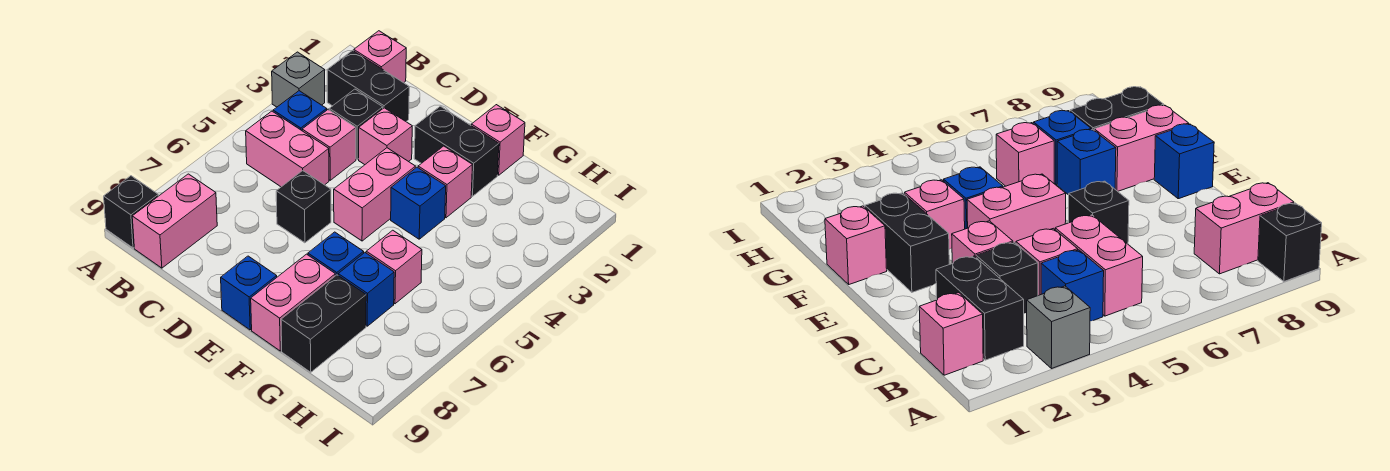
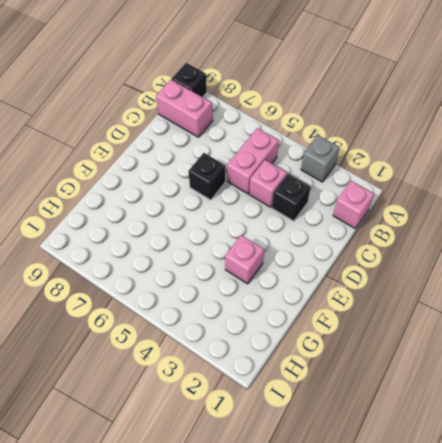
none -> black 1x2 brick [327,50,409,121]
none -> blue 1x1 brick [273,91,327,130]
none -> pink 1x1 brick [359,108,412,165]

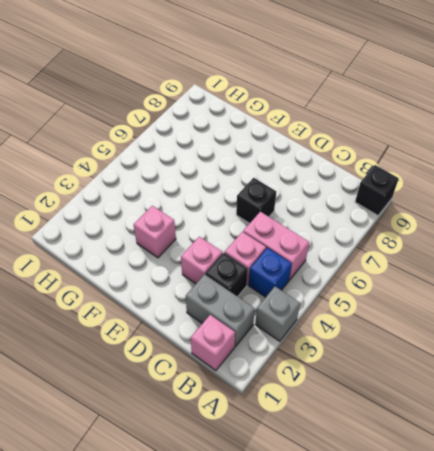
grey 1x2 brick [186,274,255,347] -> black 1x2 brick [327,50,409,121]
none -> pink 1x2 brick [132,174,217,268]
none -> black 1x2 brick [414,106,499,196]
none -> pink 1x2 brick [334,148,415,241]

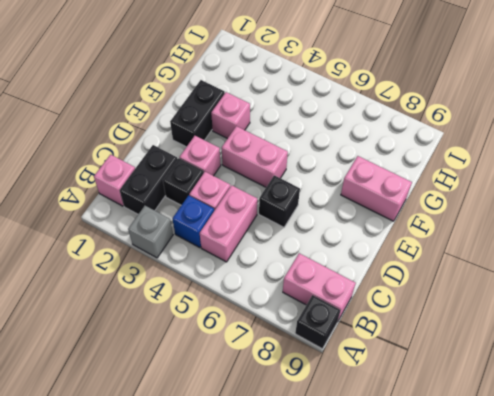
none -> blue 1x1 brick [221,256,277,330]
none -> pink 1x1 brick [471,105,525,175]
none -> blue 1x1 brick [391,167,446,239]

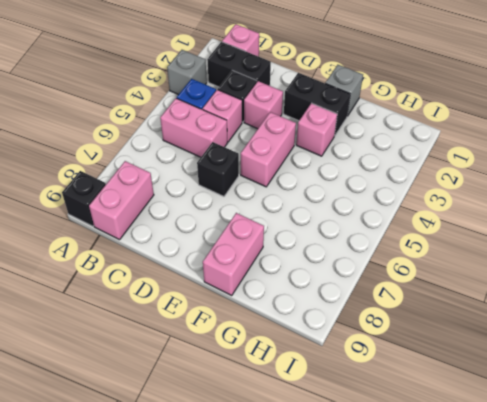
grey 1x1 brick [325,65,363,116] -> pink 1x1 brick [471,105,525,175]
none -> blue 1x1 brick [221,256,277,330]
none -> blue 1x1 brick [391,167,446,239]
none -> blue 1x1 brick [308,232,364,276]

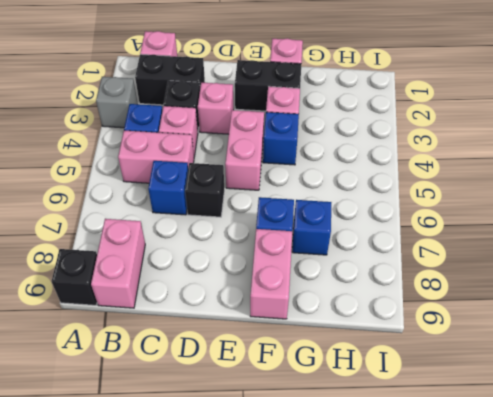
blue 1x1 brick [148,161,188,215] -> blue 1x1 brick moved to [221,256,277,330]
none -> pink 1x1 brick [366,230,422,304]
none -> black 1x2 brick [281,275,366,372]

